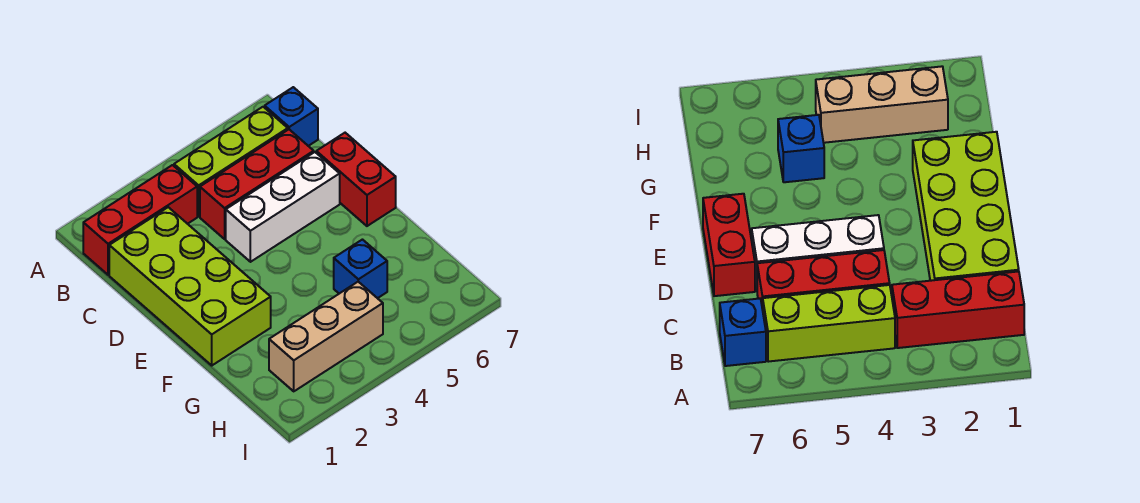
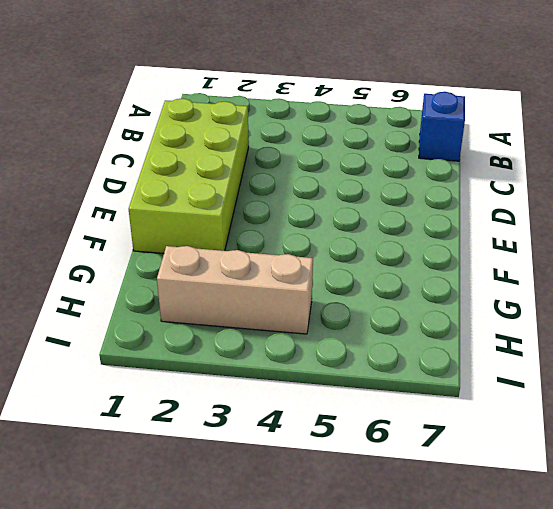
none -> red 1x3 brick [83,165,197,275]
none -> lime 1x3 brick [174,107,288,216]

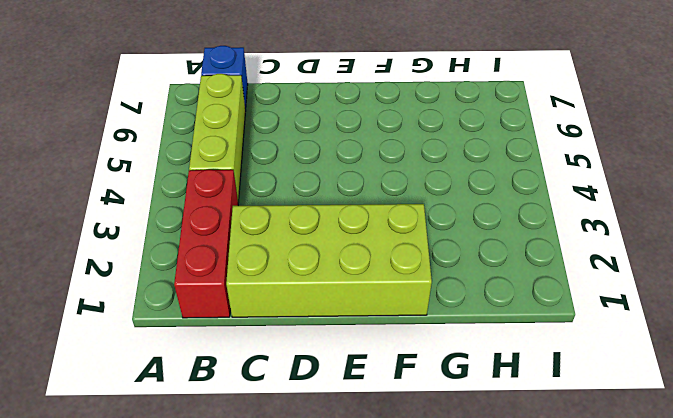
none -> red 1x3 brick [200,130,314,239]
none -> white 1x3 brick [226,152,340,262]

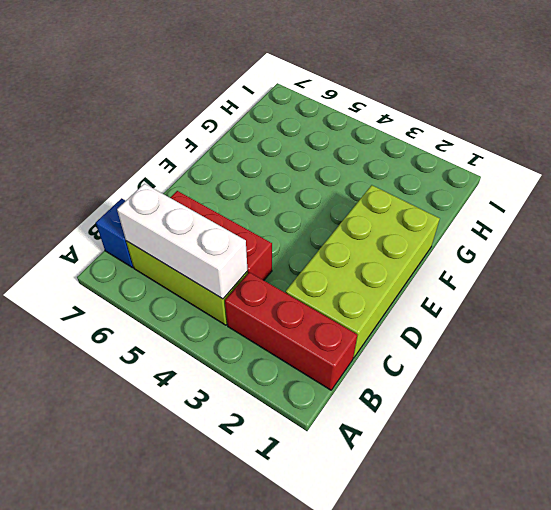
white 1x3 brick [117,184,248,299] -> white 1x3 brick moved to [226,152,340,262]
none -> red 1x2 brick [316,133,396,226]
none -> blue 1x1 brick [334,240,387,298]

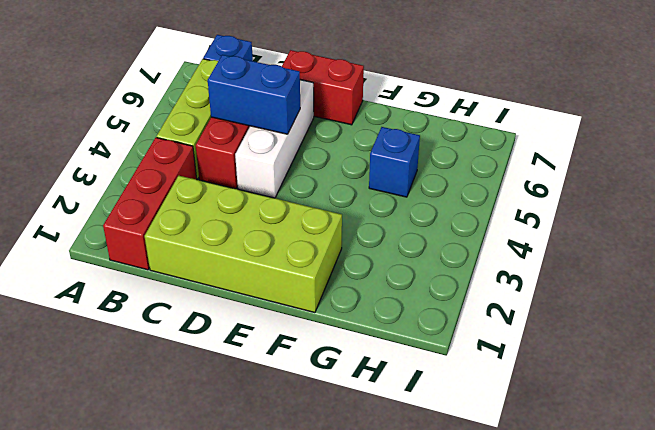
blue 1x2 brick [208,55,300,134] -> none
none -> tan 1x3 brick [269,282,383,391]

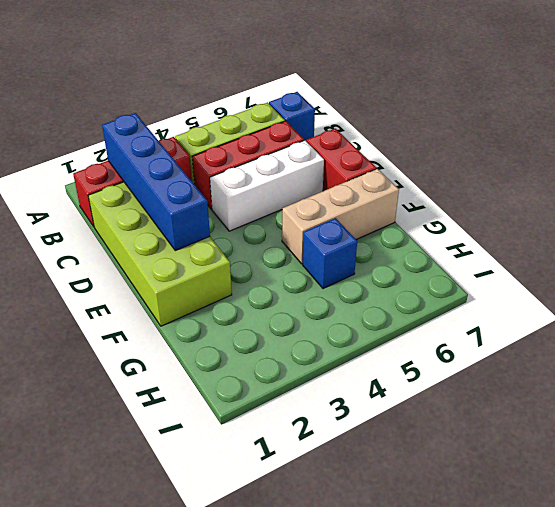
blue 1x4 brick [102,113,210,250] -> none
tan 1x3 brick [282,169,399,264] -> tan 1x3 brick moved to [269,282,383,391]

